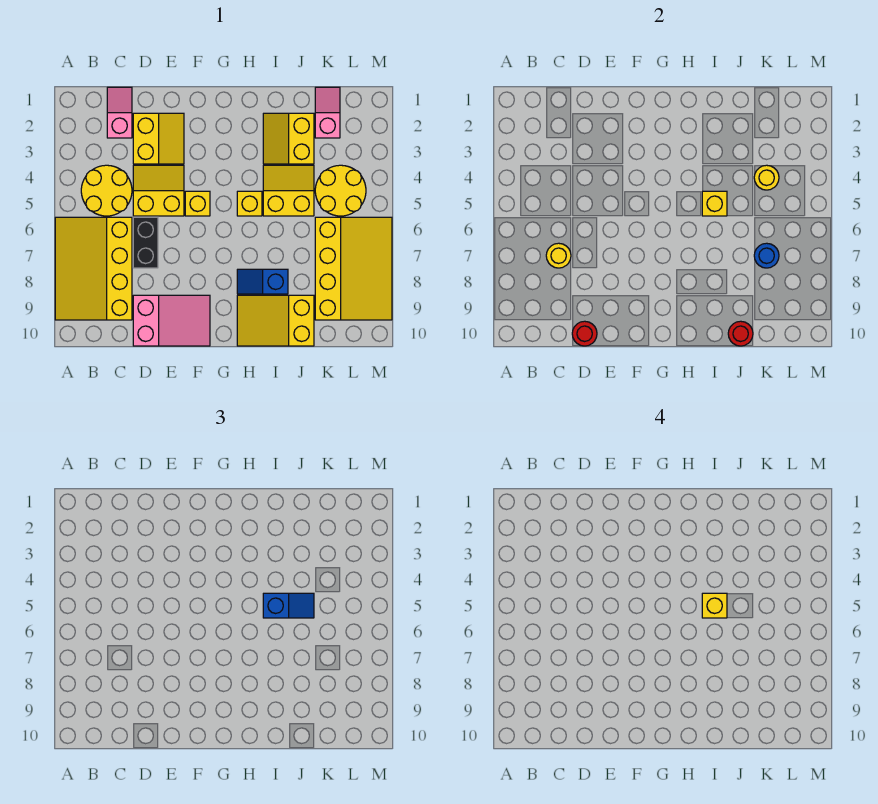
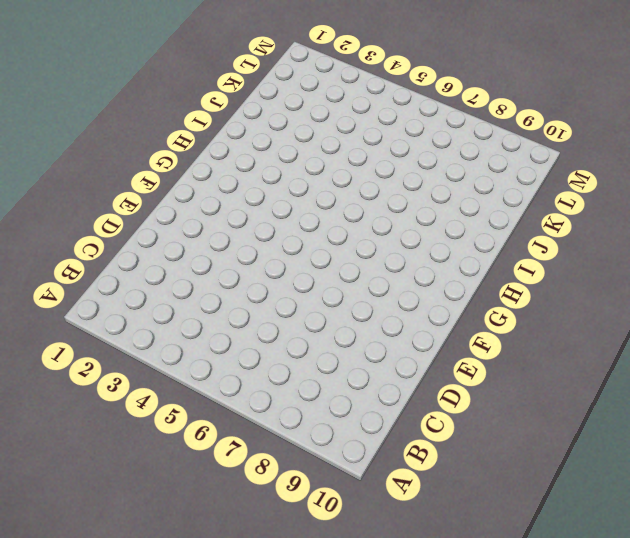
none -> yellow 3x4 slope [55,217,132,320]
none -> yellow 2x2 round brick [81,165,132,216]
none -> pink 1x2 slope [107,87,132,138]

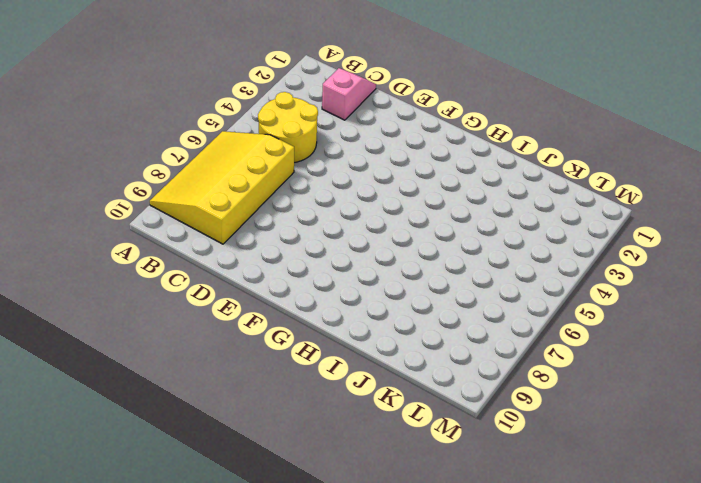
none -> yellow 2x2 slope [133,113,184,164]
none -> yellow 2x2 slope [133,165,184,216]
none -> black 1x2 brick [133,217,158,268]

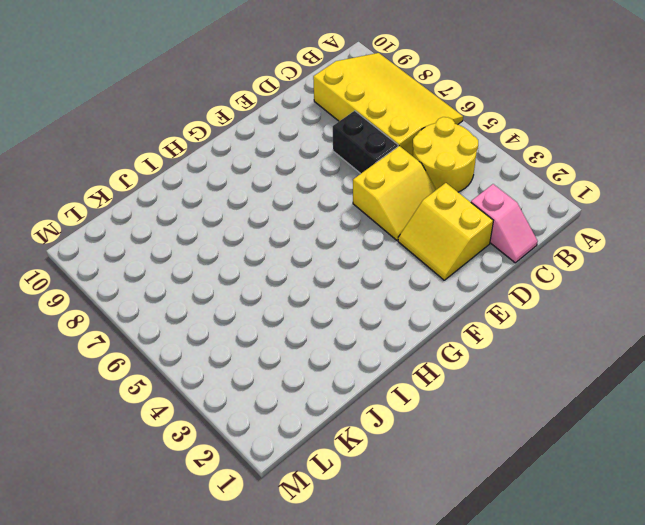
none -> pink 2x3 slope [133,295,210,346]
none -> yellow 1x1 brick [185,191,210,216]
none -> yellow 1x1 brick [237,191,262,216]

